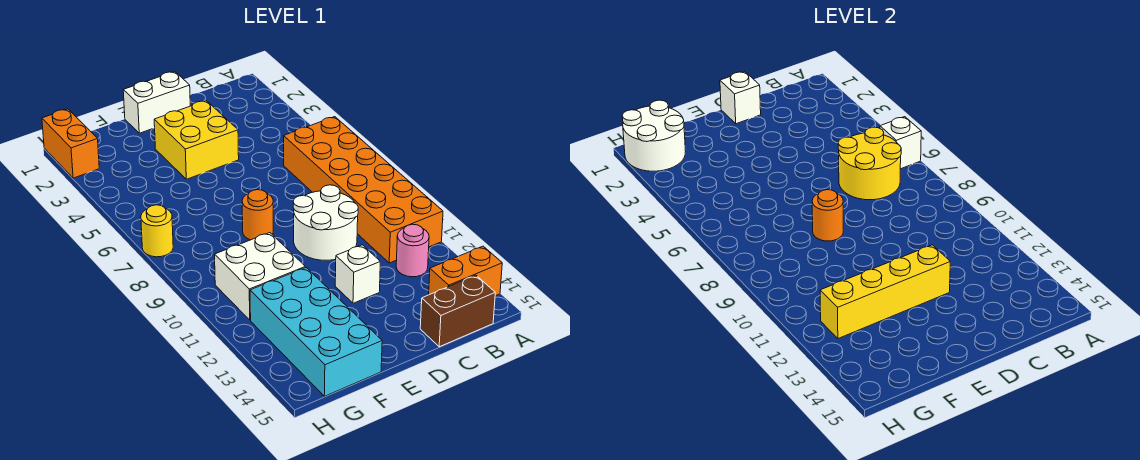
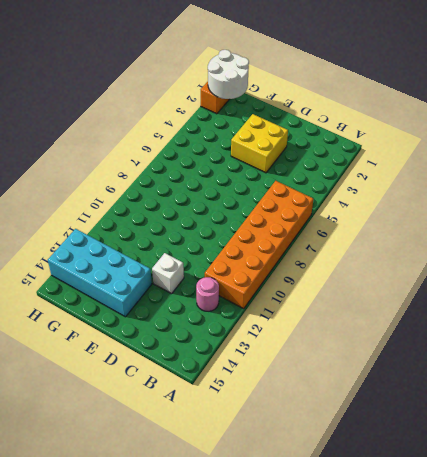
cyan 2x4 brick [48,229,152,317] -> cyan 2x4 brick turned to [250,268,382,396]
none -> orange 1x2 brick [429,246,502,296]
none -> brown 1x2 brick [420,275,495,347]
none -> white 2x2 round brick [293,185,358,260]

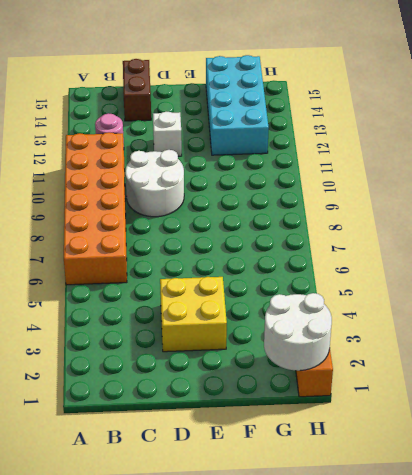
brown 1x2 brick [123,59,151,121] -> brown 1x2 brick turned to [420,275,495,347]
none -> orange 1x2 brick [429,246,502,296]
none -> white 1x2 brick [123,72,190,133]
none -> orange 1x1 round brick [242,190,273,240]

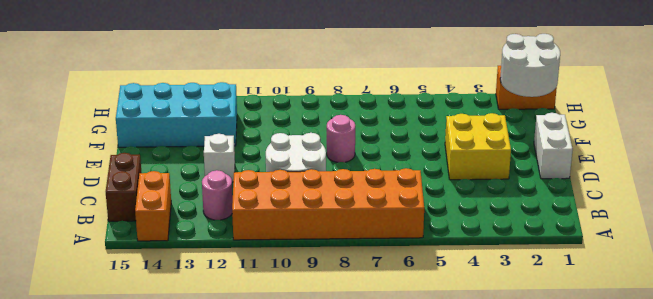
pink 1x1 round brick [327,115,355,162] -> orange 1x1 round brick [242,190,273,240]
none -> white 2x2 brick [215,233,305,320]
none -> yellow 1x1 round brick [141,205,173,257]
none -> white 1x1 brick [880,117,921,169]

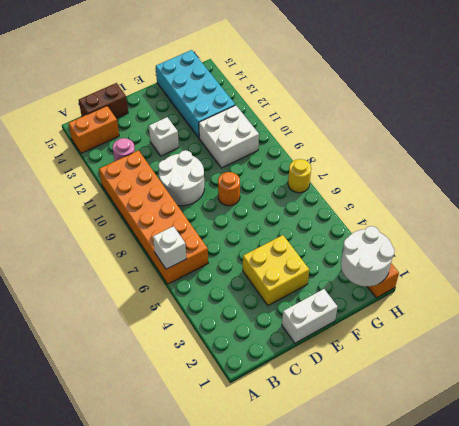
none -> yellow 2x2 round brick [838,127,901,200]
none -> white 1x1 brick [720,72,761,124]
none -> yellow 1x4 brick [820,245,950,339]

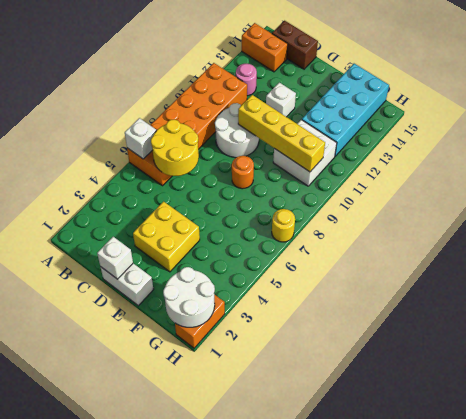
yellow 1x4 brick [238,95,325,172] -> yellow 1x4 brick moved to [820,245,950,339]
none -> orange 1x1 round brick [812,190,843,241]

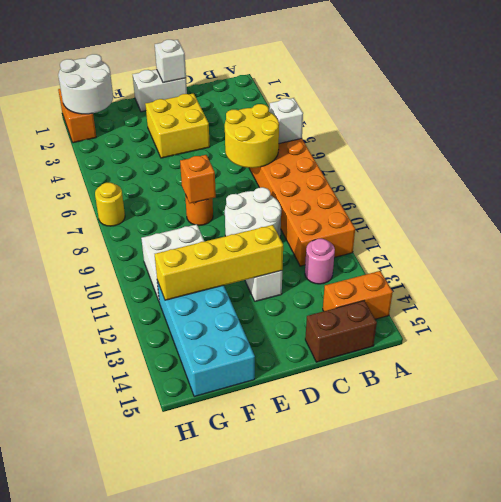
orange 1x1 brick [180,155,216,203] -> orange 1x1 round brick [812,190,843,241]

